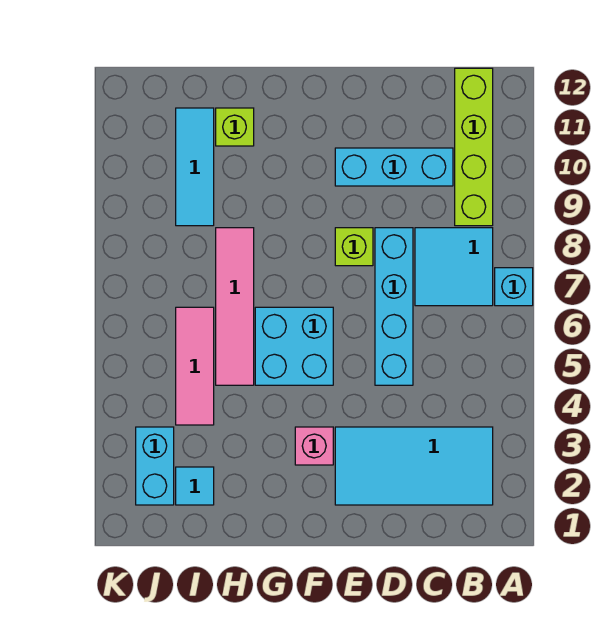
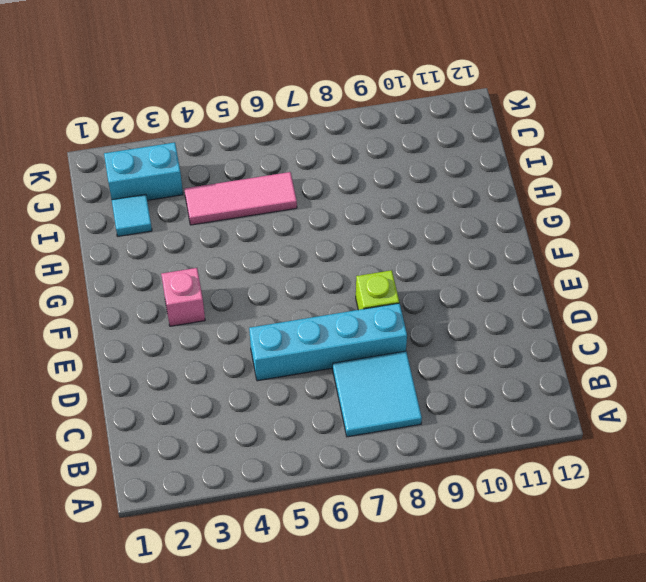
none -> cyan 1x1 brick [495,268,533,306]
none -> cyan 2x4 tile [335,427,493,505]
none -> lime 1x4 brick [455,68,493,226]

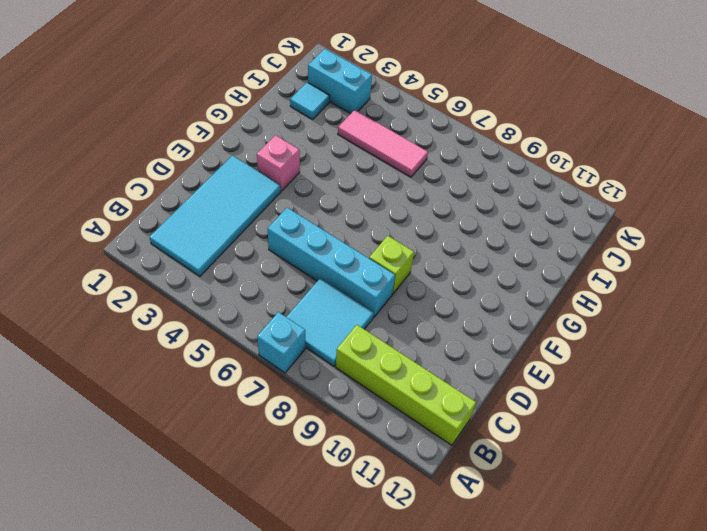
none -> cyan 1x3 brick [335,148,453,186]
none -> cyan 2x2 brick [255,307,333,385]
none -> pink 1x4 tile [216,228,254,385]

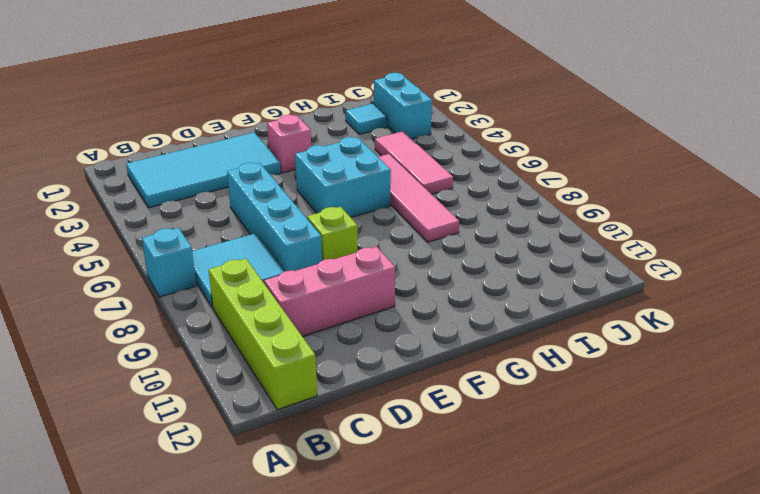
pink 1x3 brick [264,247,395,336] -> cyan 1x3 brick [335,148,453,186]
none -> lime 1x1 brick [216,108,254,146]
none -> cyan 1x3 tile [176,108,214,226]

